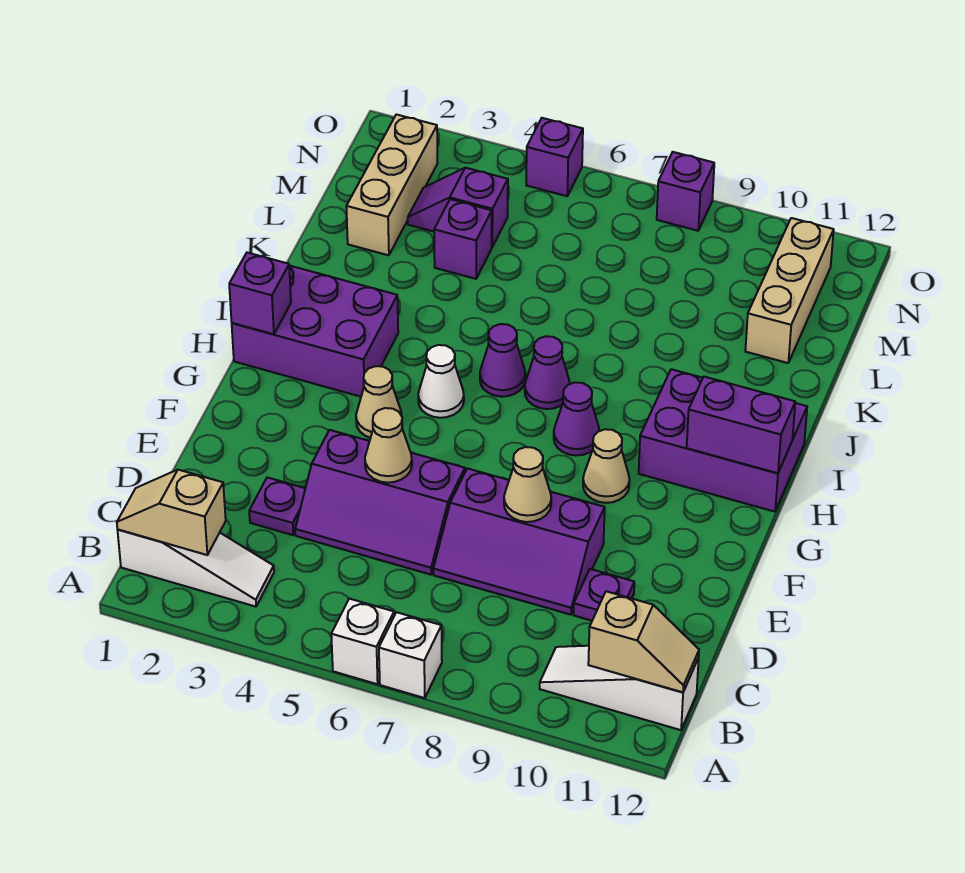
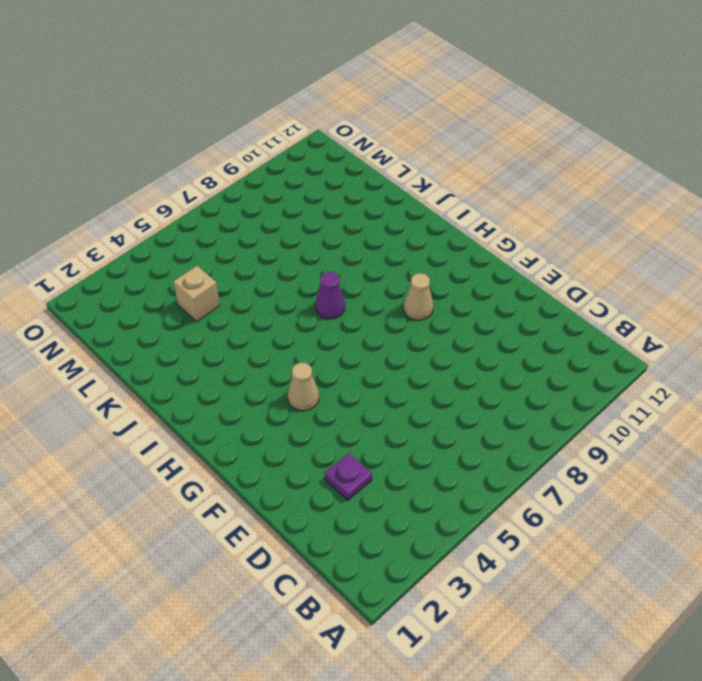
tan 1x1 brick [174,266,220,322] -> purple 1x1 brick [434,199,492,279]
none -> white 1x1 brick [331,599,394,684]
none -> white 1x1 brick [379,612,442,698]
none -> white 1x3 slope [118,530,274,607]

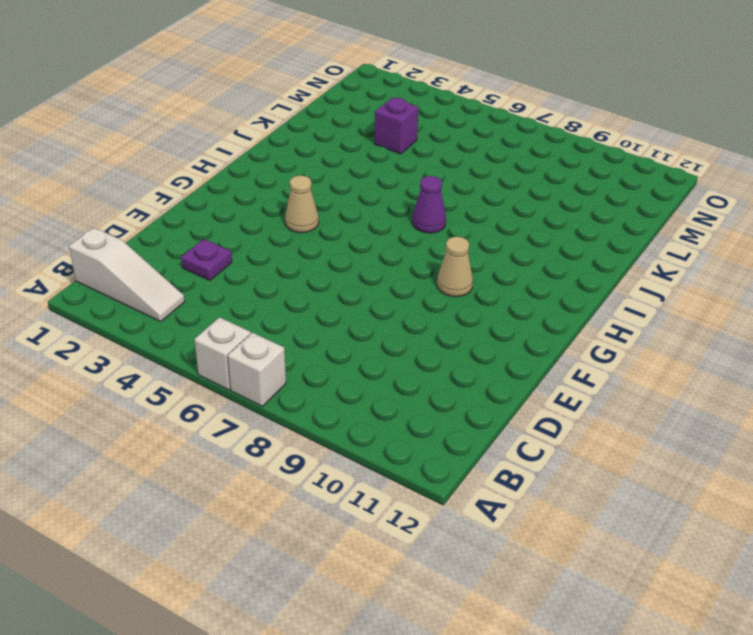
none -> white 1x3 slope [540,646,699,730]
none -> purple 2x3 slope [295,430,465,575]
none -> purple 2x3 slope [433,468,605,615]

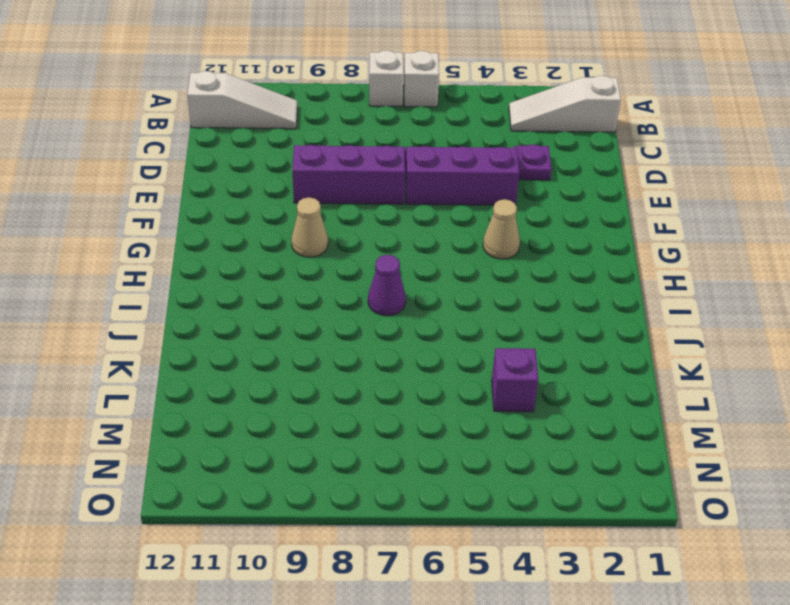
none -> purple 1x1 plate [574,569,634,621]
none -> purple 2x3 brick [232,266,398,397]
none -> white 1x1 cone [418,345,464,418]

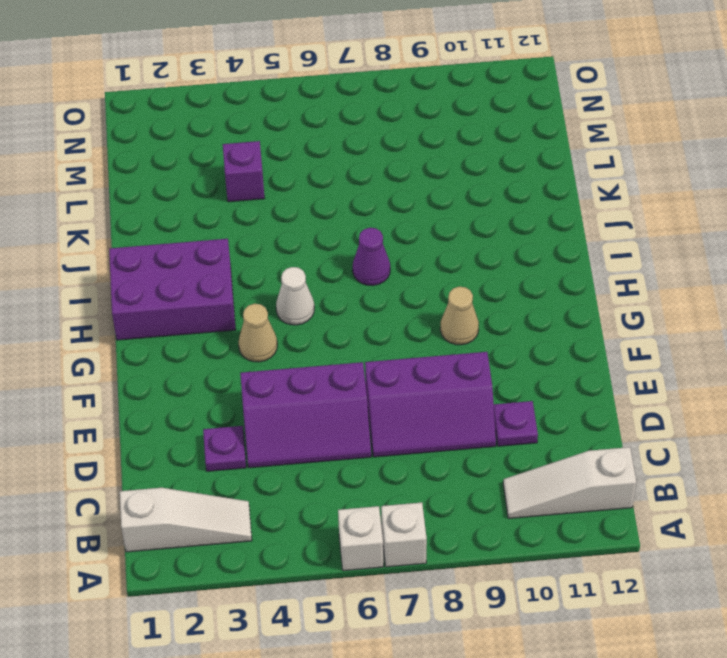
none -> purple 1x1 cone [554,382,599,455]
none -> purple 2x3 brick [639,369,807,512]
none -> purple 1x1 cone [480,324,525,397]

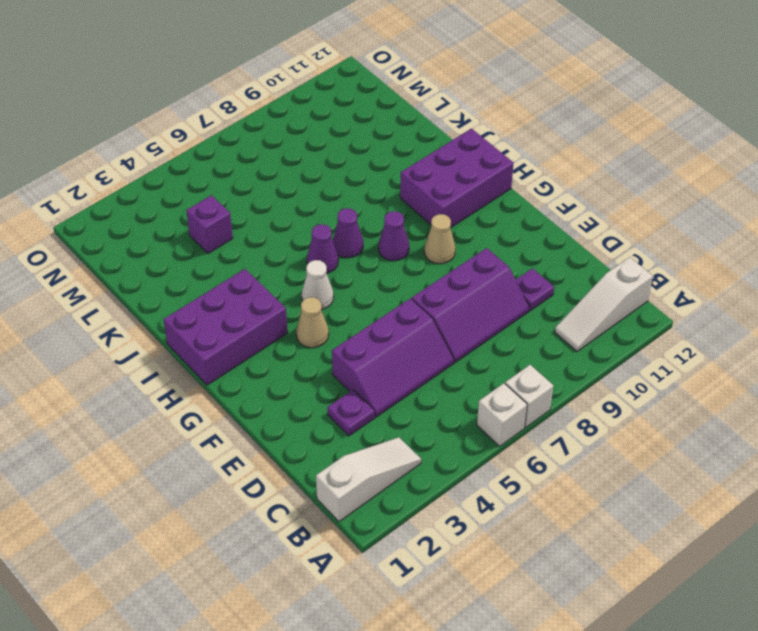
none -> tan 1x3 brick [346,114,437,255]
none -> tan 1x3 brick [745,218,834,363]
none -> purple 1x2 slope [408,168,508,247]

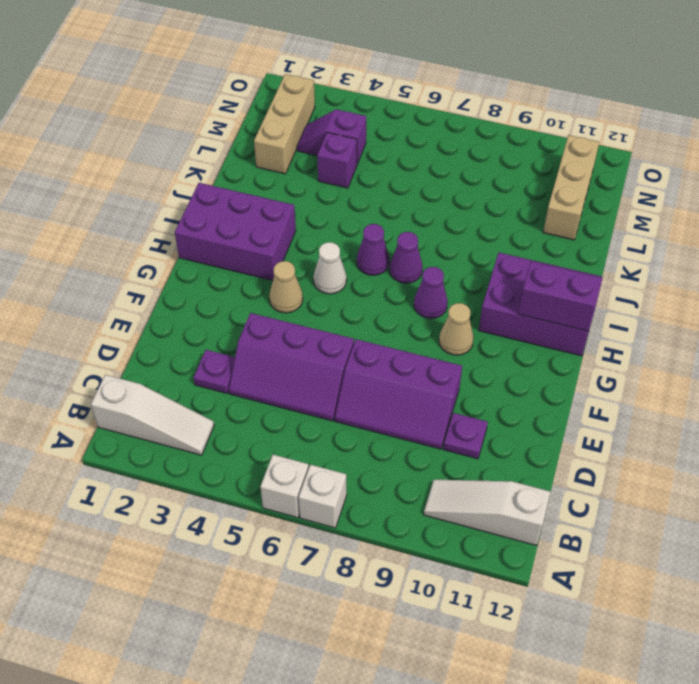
none -> purple 1x1 brick [526,118,583,196]
none -> purple 1x1 brick [657,152,714,231]
none -> tan 1x2 slope [117,470,226,555]

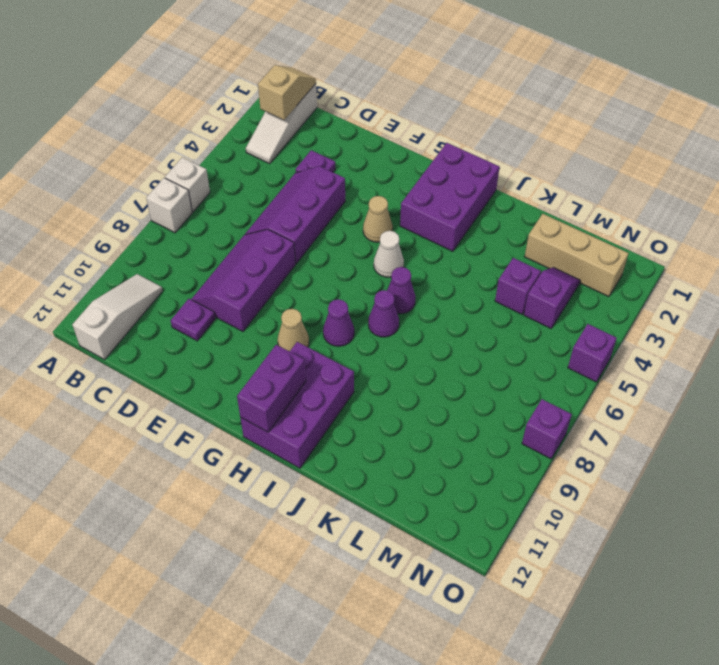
none -> tan 1x3 brick [745,218,834,363]
none -> tan 1x2 slope [588,591,699,692]
none -> tan 1x1 cone [365,408,412,483]

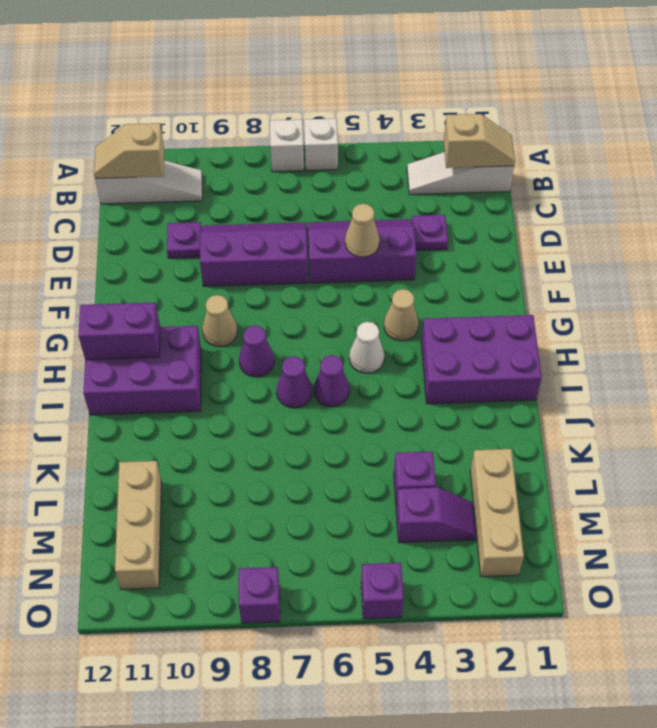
none -> tan 1x1 cone [504,447,551,522]
none -> purple 1x1 brick [229,253,291,334]

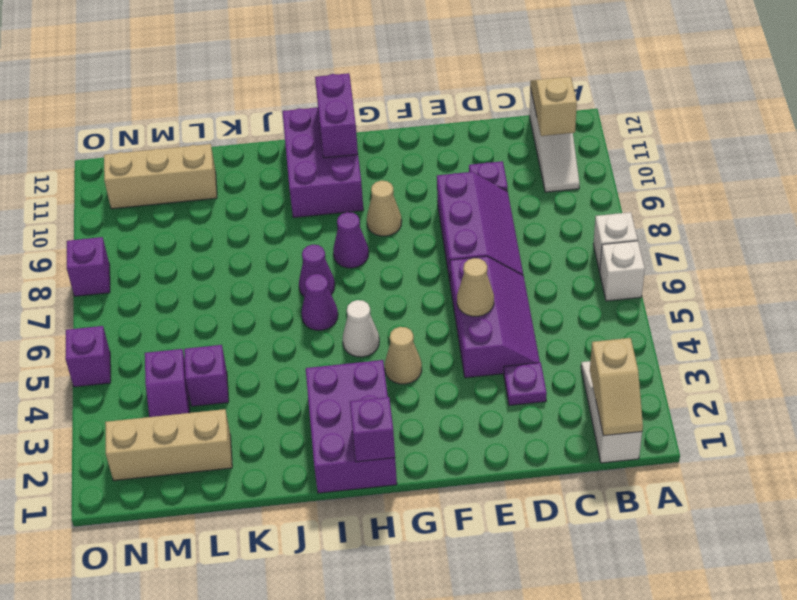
none -> tan 1x1 cone [504,447,551,522]

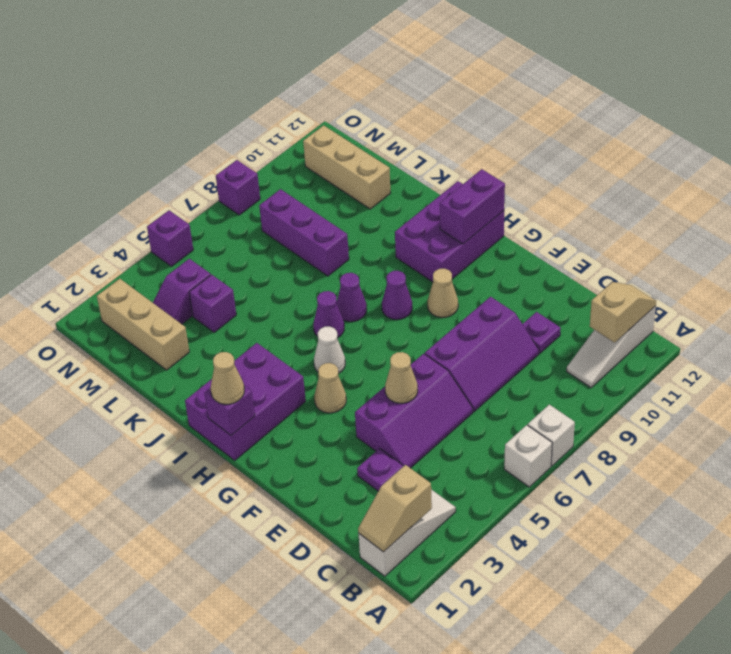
tan 1x1 cone [211,352,244,404] -> tan 1x1 cone moved to [504,447,551,522]
purple 1x3 brick [259,189,349,276] -> none

